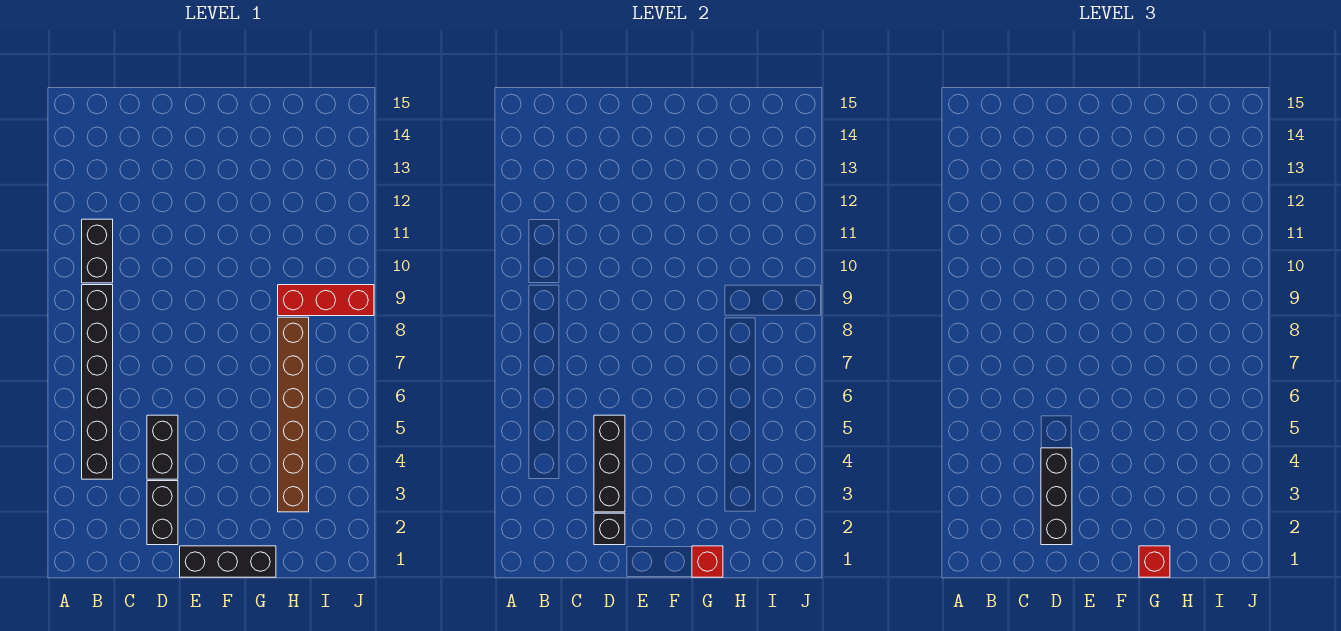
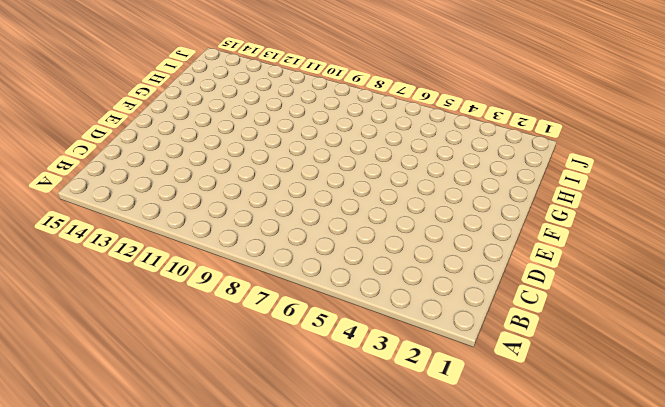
none -> black 1x6 brick [82,285,113,479]
none -> black 1x2 brick [82,219,113,283]
none -> black 1x2 brick [147,481,178,545]

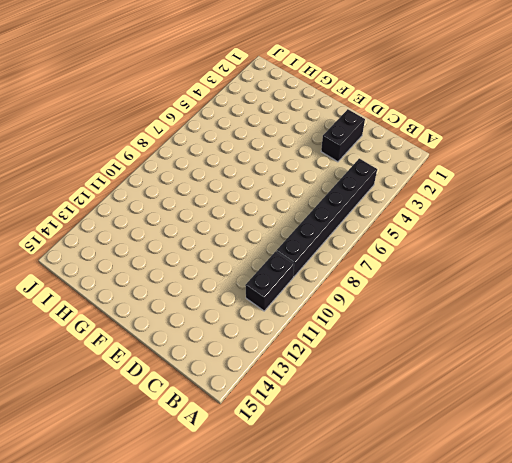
none -> black 1x2 brick [147,415,178,479]
none -> black 1x3 brick [180,546,276,577]
none -> brown 1x6 brick [278,317,309,512]

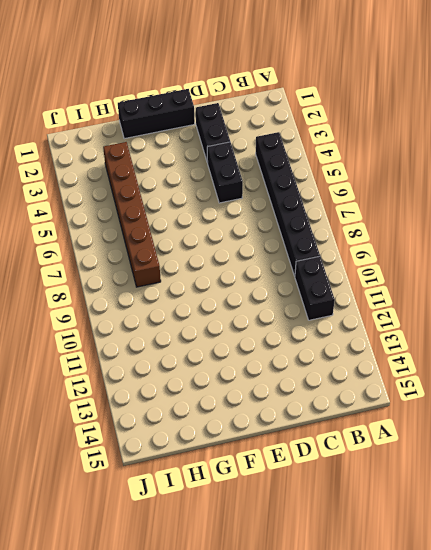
none -> red 1x3 brick [278,285,374,316]
none -> black 1x1 brick [594,513,625,545]
none -> black 1x3 brick [594,415,625,512]

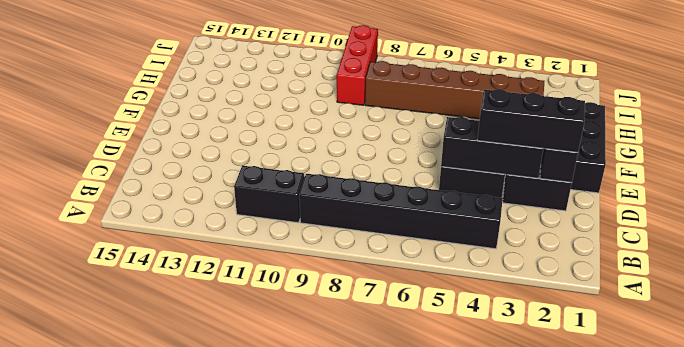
none -> red 1x1 brick [692,546,723,577]
none -> red 1x1 brick [1139,546,1170,577]

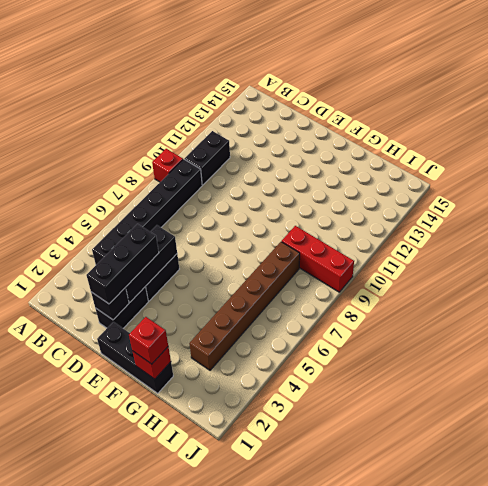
red 1x1 brick [152,149,183,182] -> none

